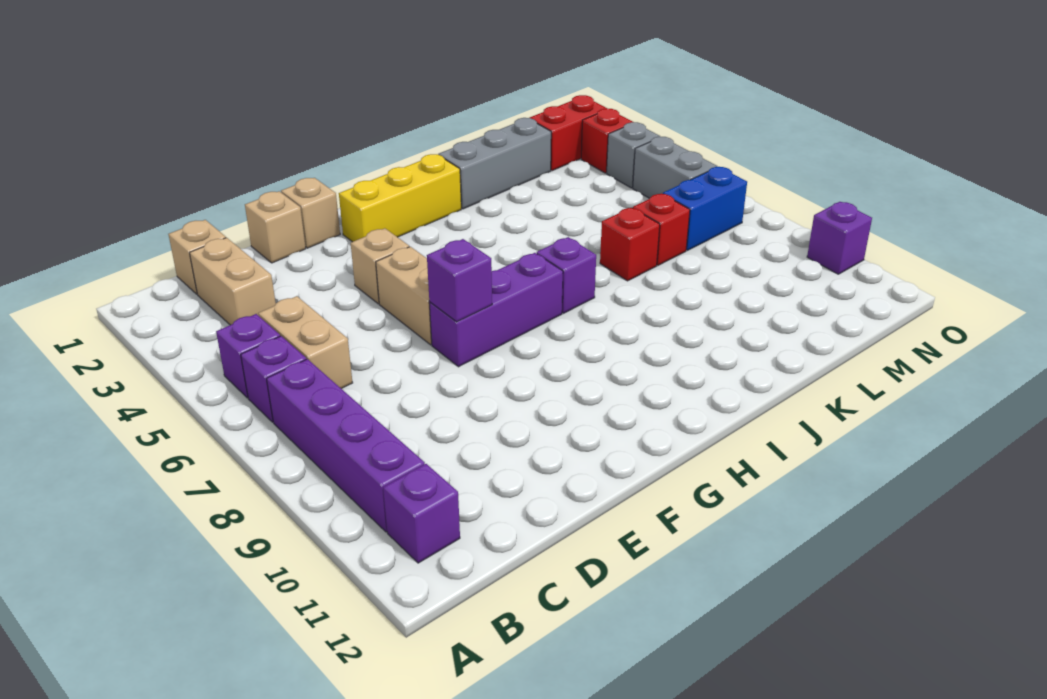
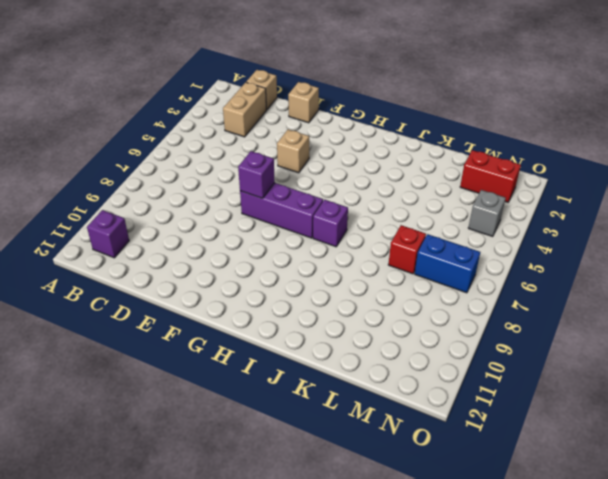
none -> purple 1x1 brick [216,314,280,398]
none -> purple 1x1 brick [241,336,306,422]
none -> purple 1x4 brick [267,359,425,532]

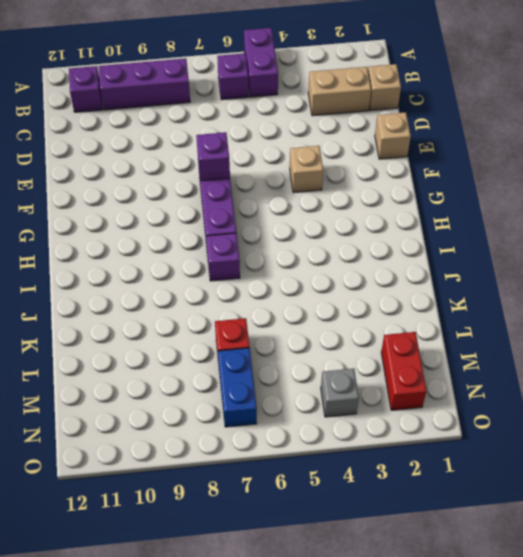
purple 1x2 brick [244,28,278,97] -> purple 1x1 brick [216,314,280,398]
purple 1x3 brick [99,58,190,110] -> purple 1x4 brick [267,359,425,532]
none -> tan 1x2 brick [258,296,353,389]
none -> tan 1x1 brick [281,178,340,248]
none -> tan 1x2 brick [376,247,432,345]

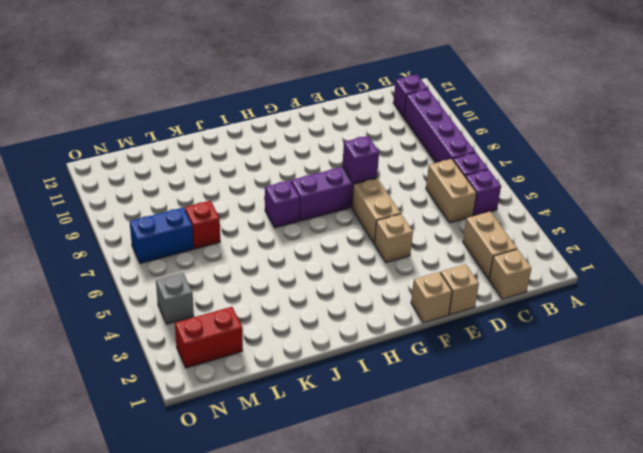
none -> yellow 1x3 brick [339,154,461,242]
none -> grey 1x3 brick [438,118,551,209]
none -> red 1x1 brick [600,208,660,281]

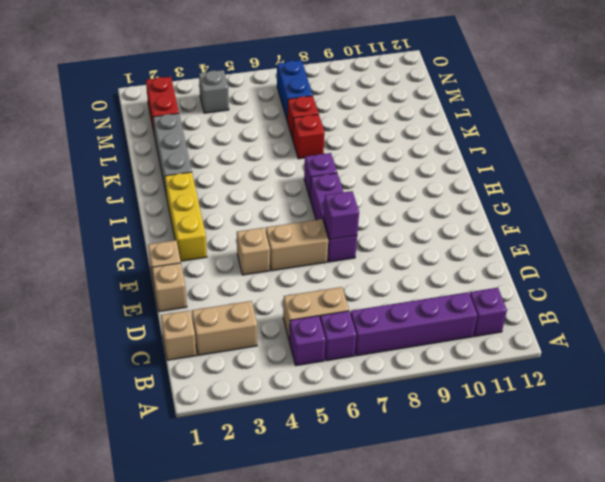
none -> red 1x1 brick [581,109,633,173]
none -> grey 1x2 brick [633,137,717,198]
none -> purple 1x1 brick [807,202,872,274]

